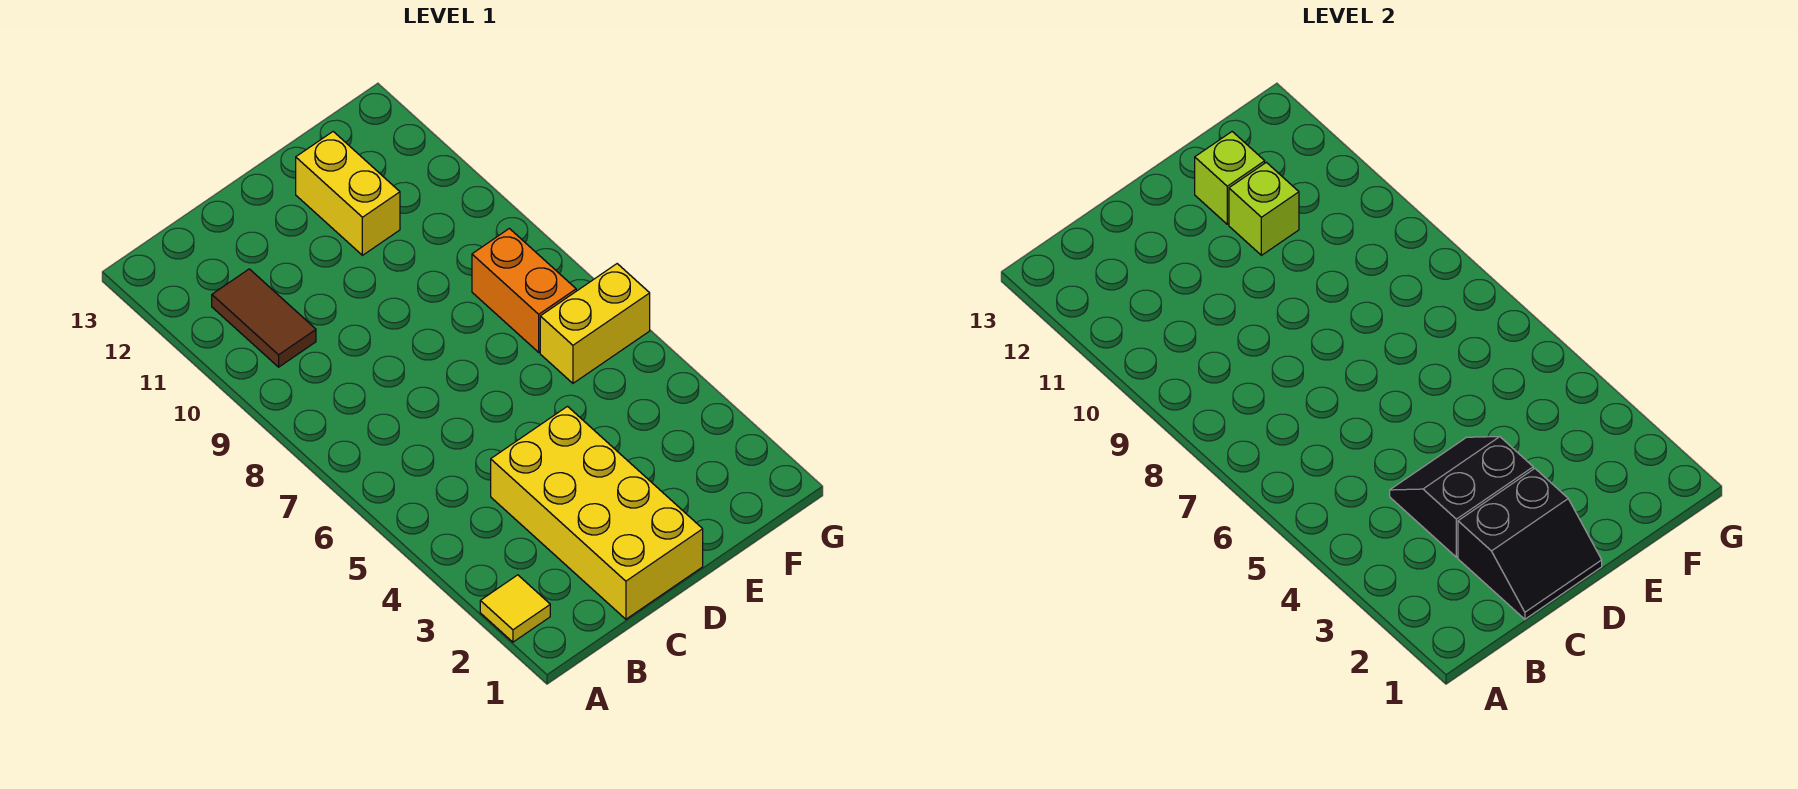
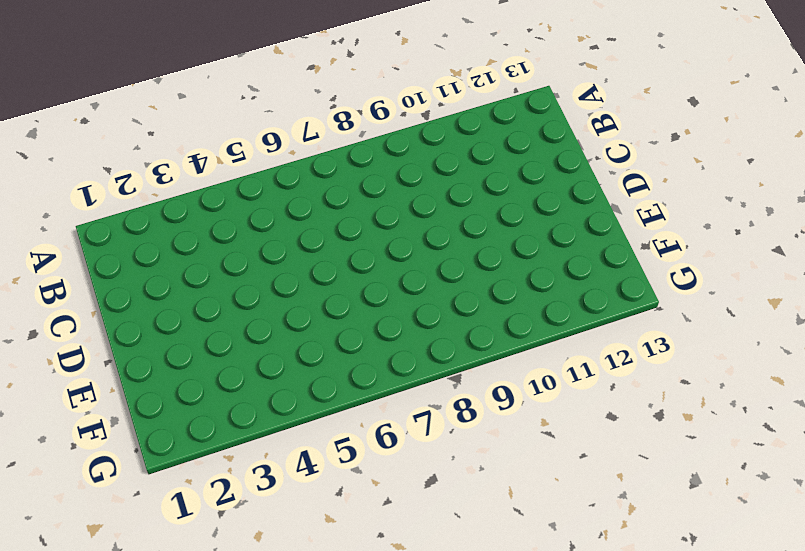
none -> yellow 1x1 tile [480,575,550,642]
none -> brown 1x2 tile [212,269,316,367]

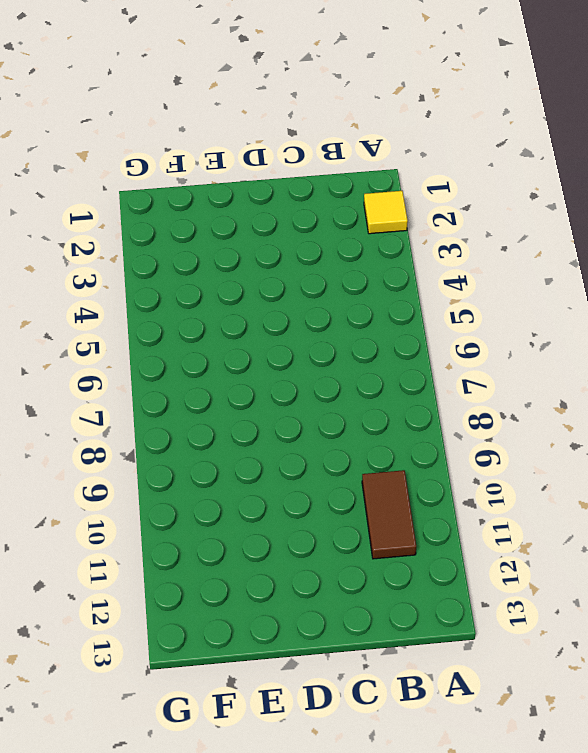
none -> yellow 2x4 brick [491,406,703,619]
none -> yellow 1x2 brick [296,132,400,255]

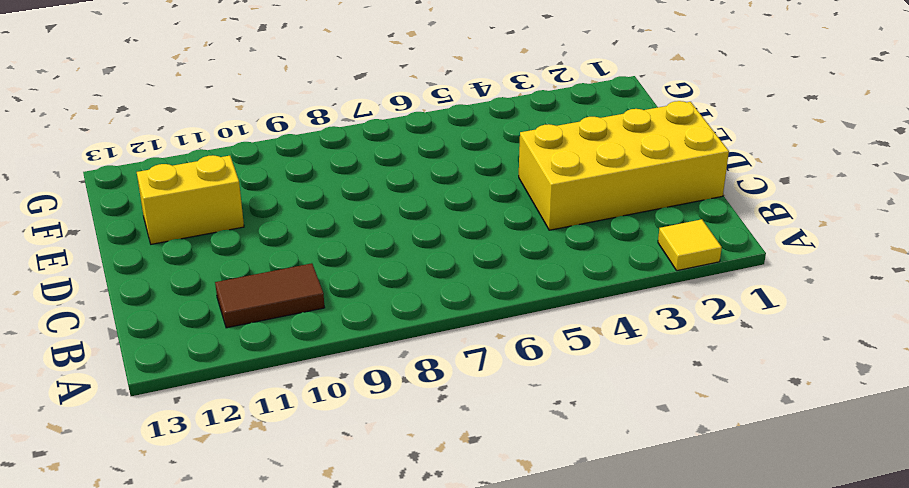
none -> yellow 1x2 brick [540,264,650,383]
none -> orange 1x2 brick [472,228,576,352]

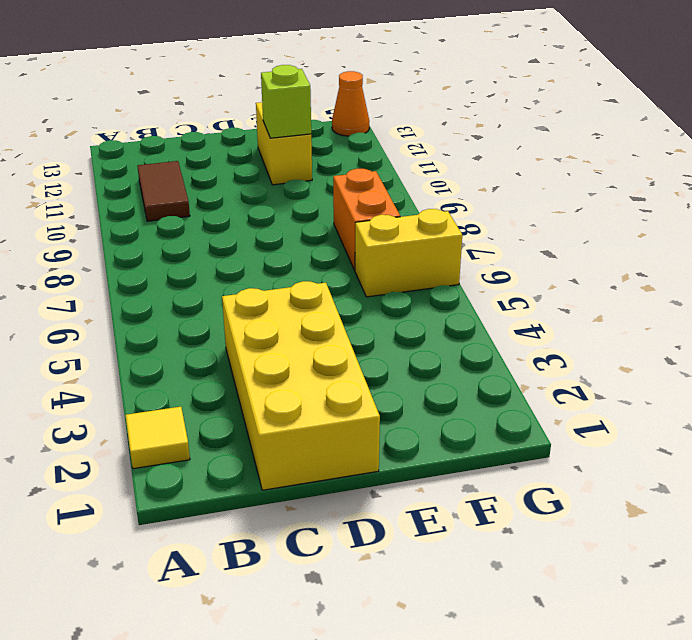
orange 1x1 cone [332,71,369,136] -> none
none -> black 2x2 slope [1458,469,1602,619]
none -> black 2x2 slope [1390,437,1533,557]

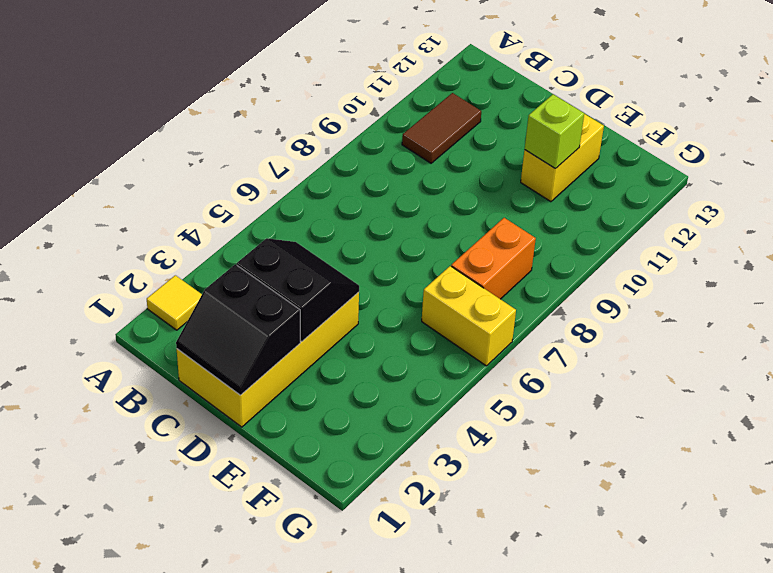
none -> lime 1x1 brick [1195,132,1265,224]

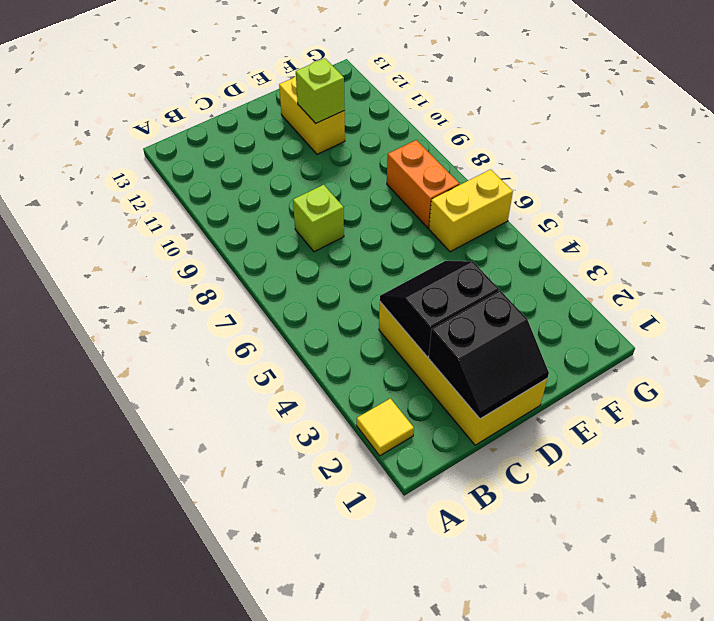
lime 1x1 brick [293,185,344,252] -> lime 1x1 brick moved to [1195,132,1265,224]
none -> brown 1x2 tile [212,269,316,367]

